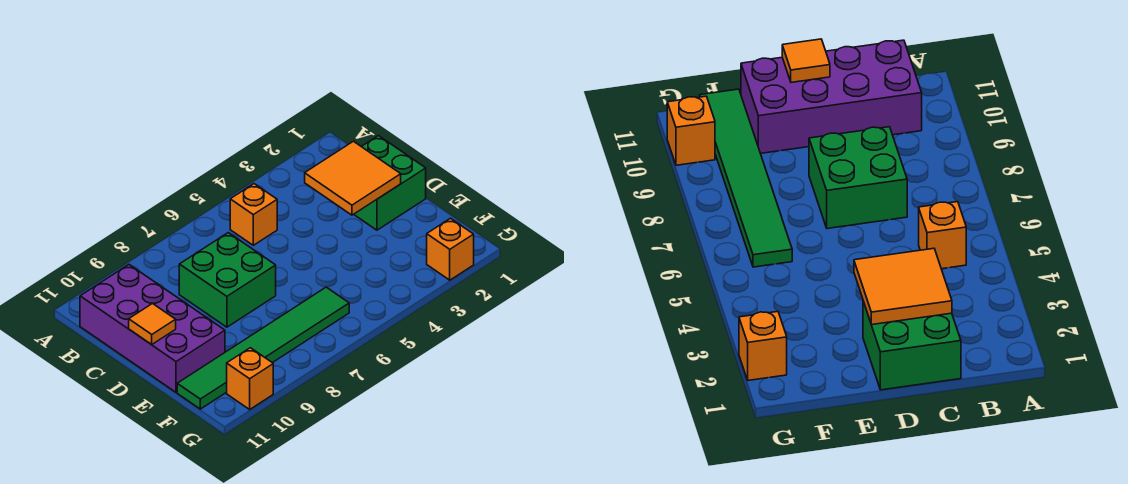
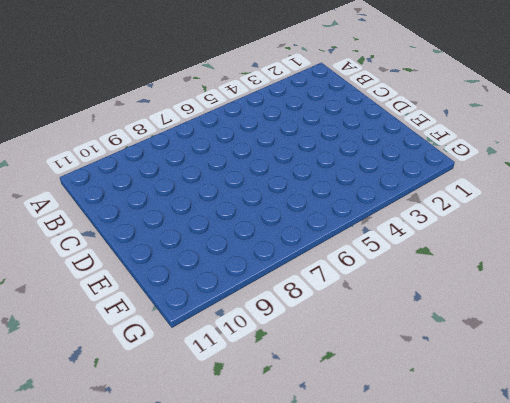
none -> orange 1x1 brick [230,184,277,245]
none -> purple 2x4 brick [80,265,225,392]

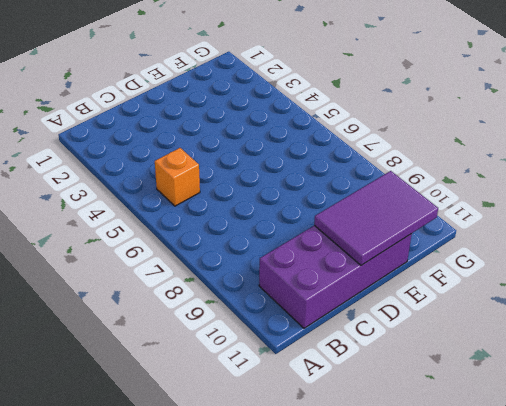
purple 2x3 tile [314,171,438,265] -> orange 1x1 tile [129,303,176,345]
none -> green 2x2 brick [354,136,426,230]
none -> green 2x2 brick [179,233,276,327]

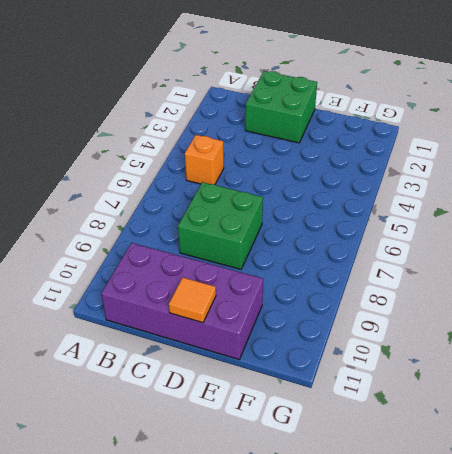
none -> green 1x6 tile [177,287,349,409]
none -> orange 1x1 brick [427,218,474,280]

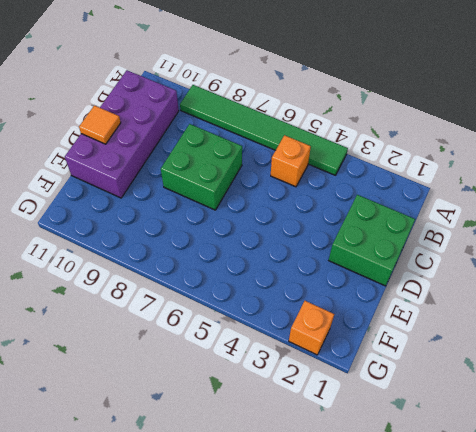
green 1x6 tile [180,85,348,175] -> green 1x6 tile moved to [177,287,349,409]
none -> orange 1x1 brick [227,348,273,409]
none -> orange 2x2 tile [305,141,401,215]

